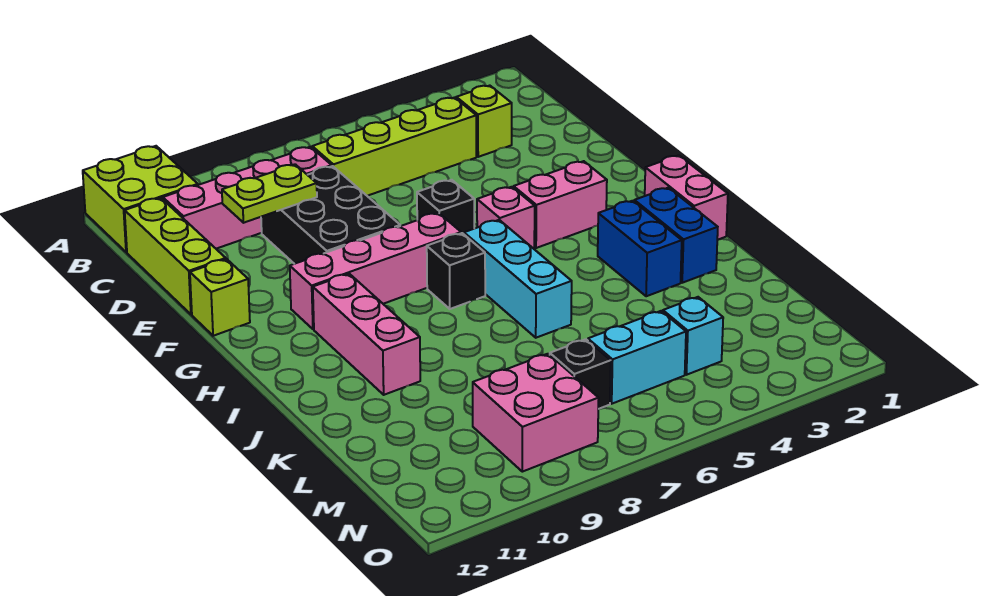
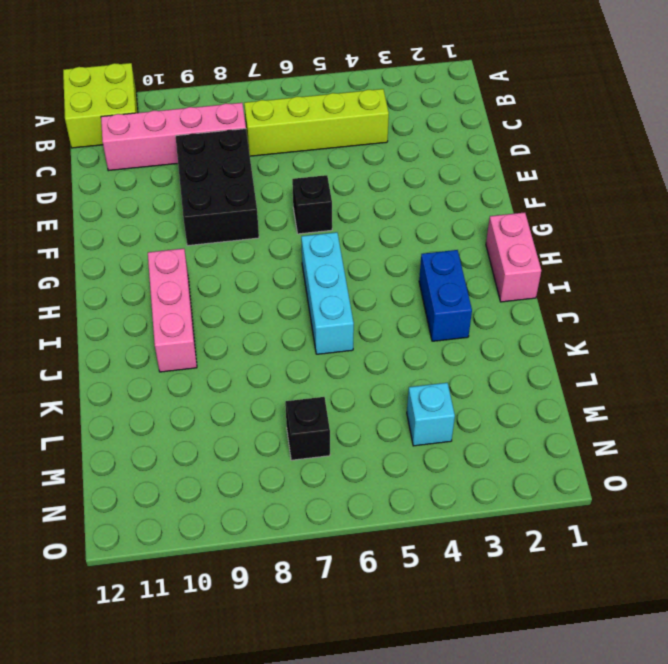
none -> lime 1x1 brick [456,86,512,157]
none -> lime 1x3 brick [125,198,226,314]
none -> lime 1x1 brick [190,259,250,336]

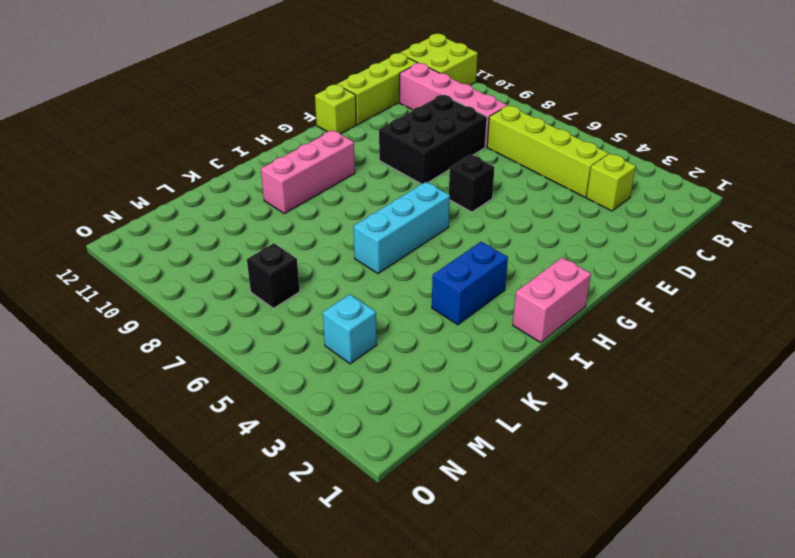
none -> pink 1x2 brick [514,161,607,248]
none -> pink 1x1 brick [477,187,535,249]
none -> pink 1x4 brick [290,213,461,329]

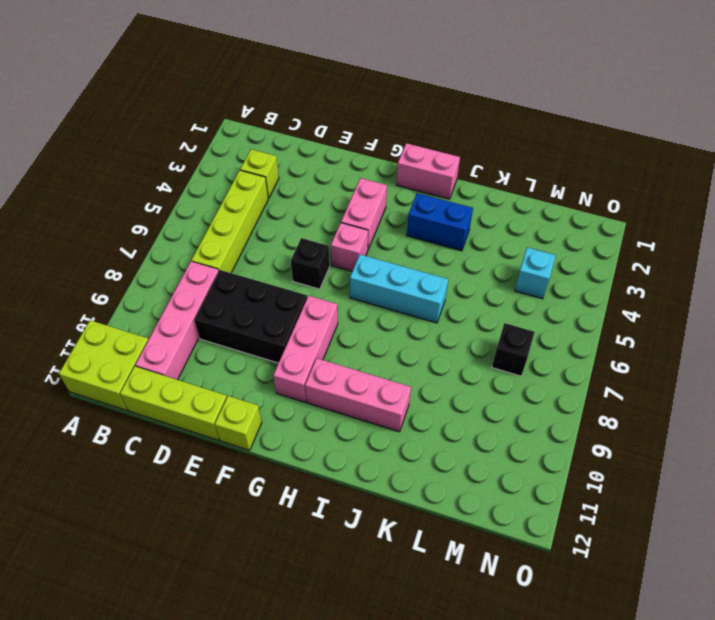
pink 1x3 brick [273,296,338,402] -> pink 1x4 brick [290,213,461,329]
none -> black 1x1 brick [427,233,485,309]
none -> blue 1x2 brick [634,188,718,283]
none -> cyan 1x2 brick [588,311,686,404]

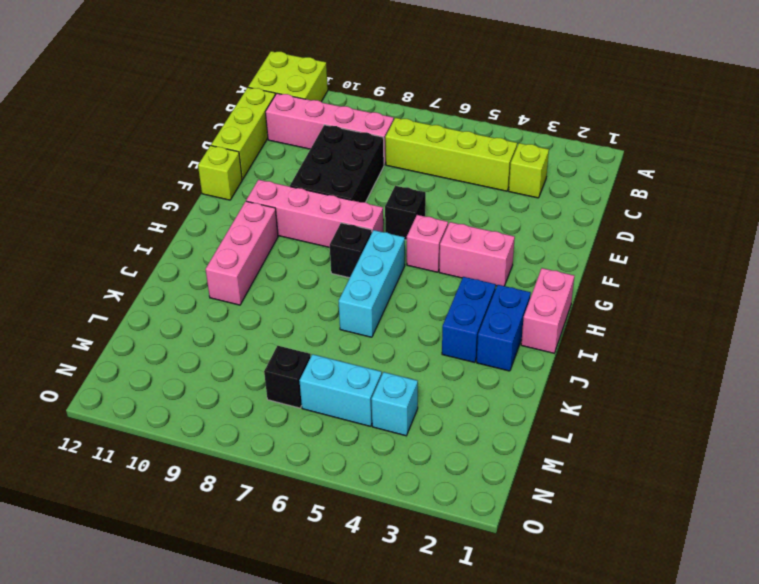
none -> pink 2x2 brick [473,354,599,472]
none -> lime 1x2 plate [222,164,317,223]

